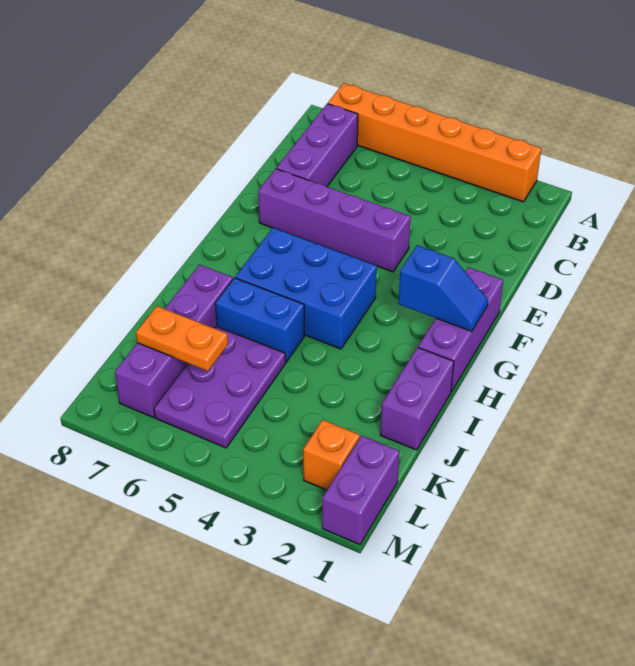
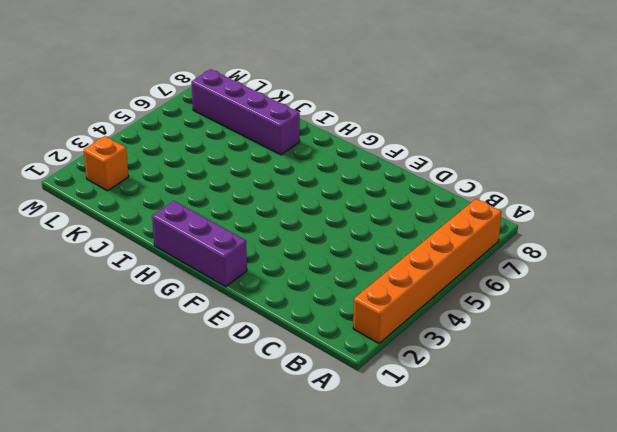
none -> purple 1x3 brick [276,104,358,187]
none -> purple 1x4 brick [258,169,411,272]
none -> blue 2x3 brick [235,228,377,349]

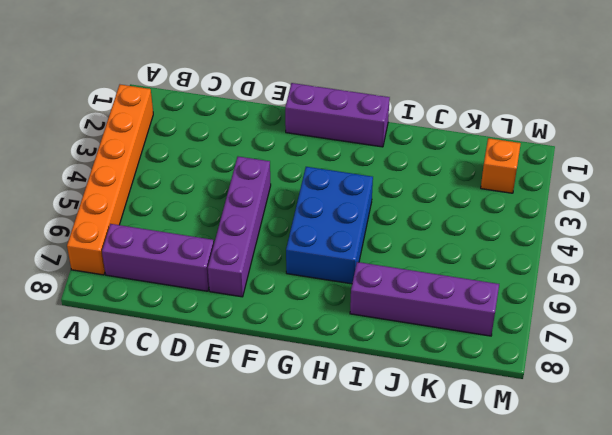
none -> purple 1x2 brick [380,347,454,450]
none -> blue 1x2 brick [215,278,304,362]
none -> purple 2x3 plate [154,326,286,448]

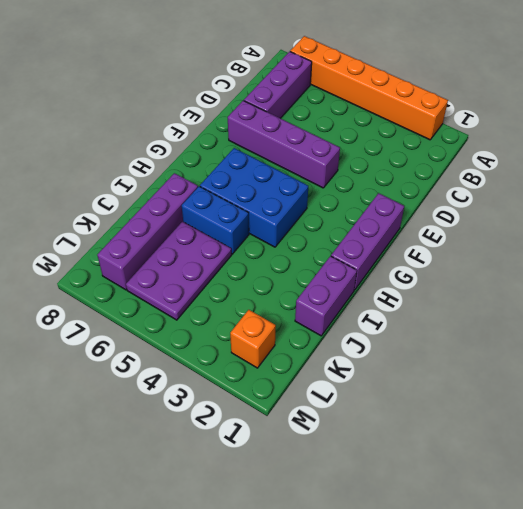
none -> purple 1x2 brick [322,436,400,545]
none -> blue 1x2 slope [398,245,488,331]
none -> orange 1x2 plate [136,306,228,371]

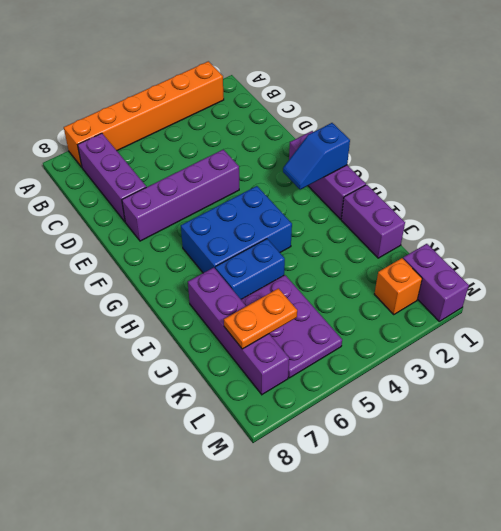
blue 1x2 slope [283,123,350,190] -> blue 1x2 slope turned to [398,245,488,331]

